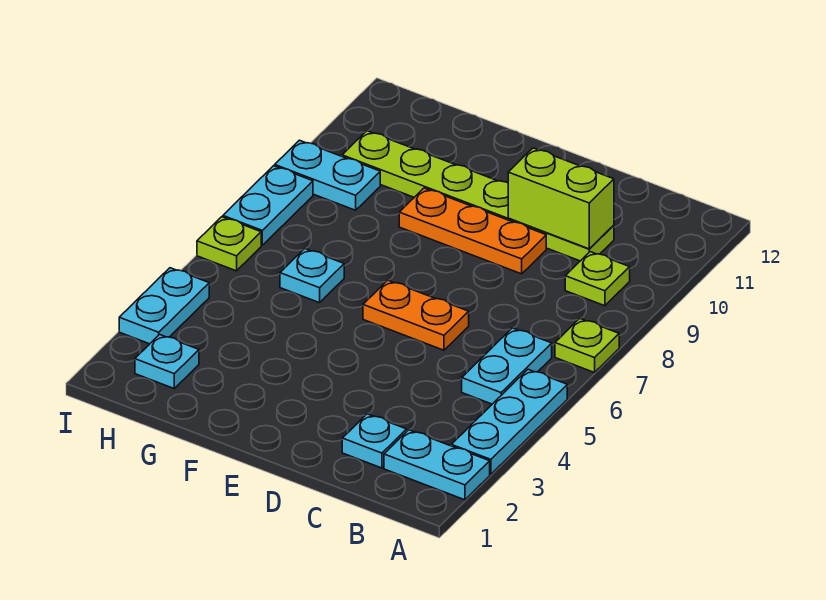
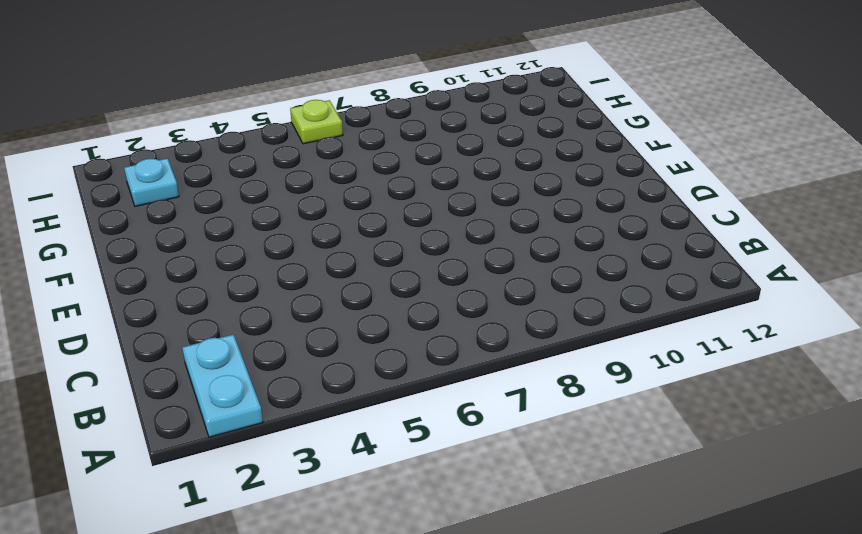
none -> cyan 1x3 plate [451,369,567,474]
none -> lime 1x1 plate [555,318,619,373]
none -> cyan 1x2 plate [462,328,552,404]

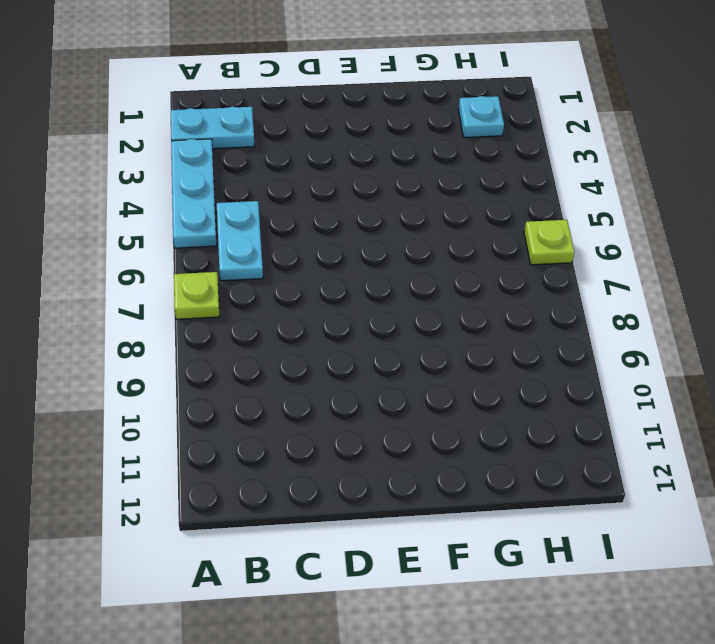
none -> lime 1x1 plate [565,252,630,306]
none -> cyan 1x1 plate [342,414,407,468]
none -> lime 1x6 plate [342,131,614,261]

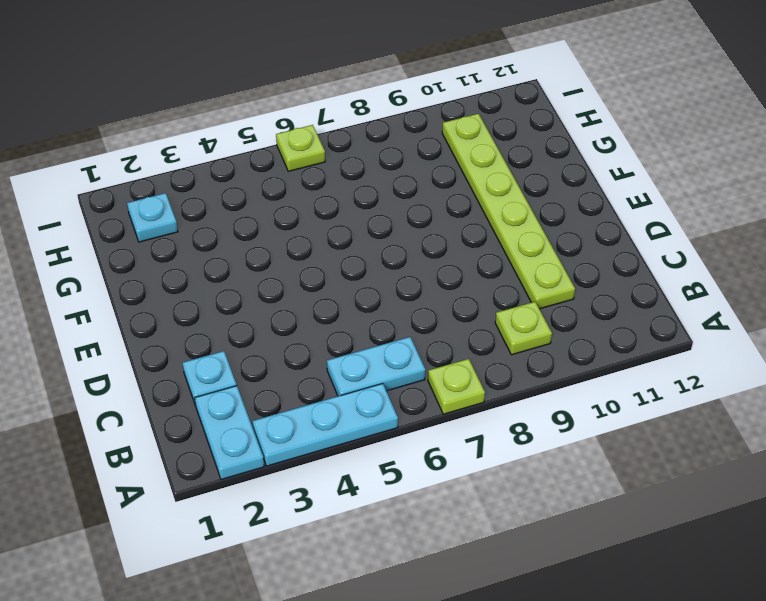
none -> orange 1x2 plate [363,280,469,350]
none -> orange 1x3 plate [399,188,546,274]
none -> cyan 1x1 plate [280,249,344,303]

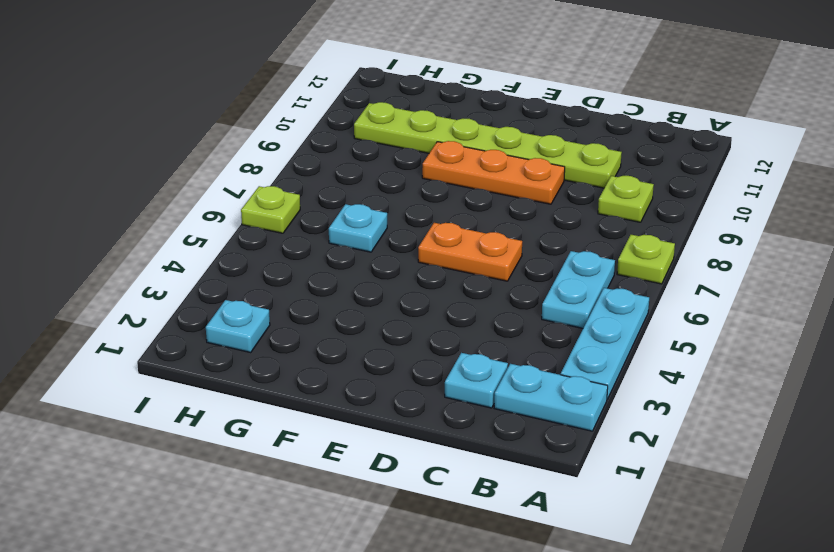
none -> cyan 1x2 plate [275,140,380,210]
none -> cyan 1x2 plate [119,268,209,344]
none -> cyan 1x2 plate [223,166,313,245]

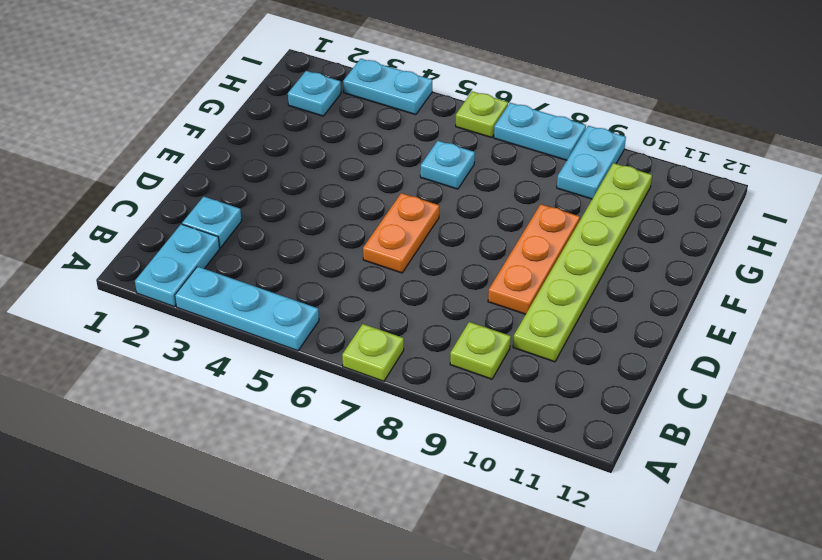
none -> cyan 1x2 plate [462,328,552,404]
none -> lime 1x2 brick [508,148,614,249]

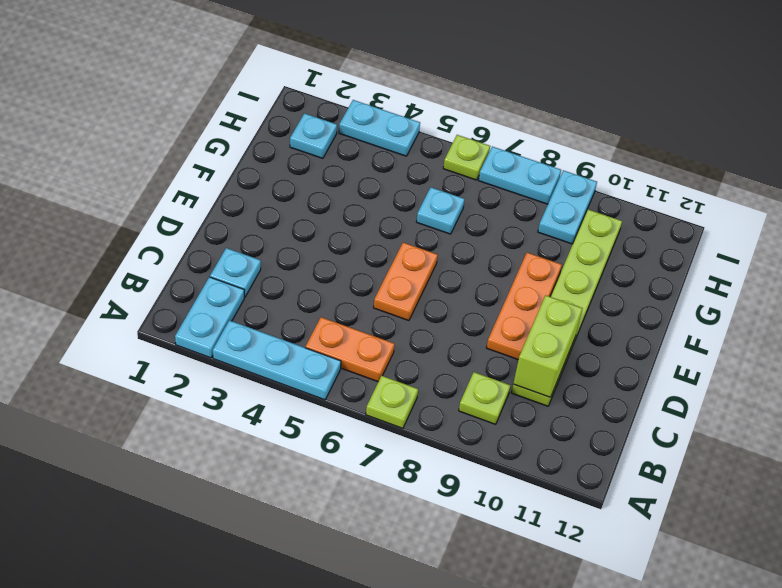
orange 1x2 plate [305,317,395,382] -> cyan 1x2 plate [462,328,552,404]

